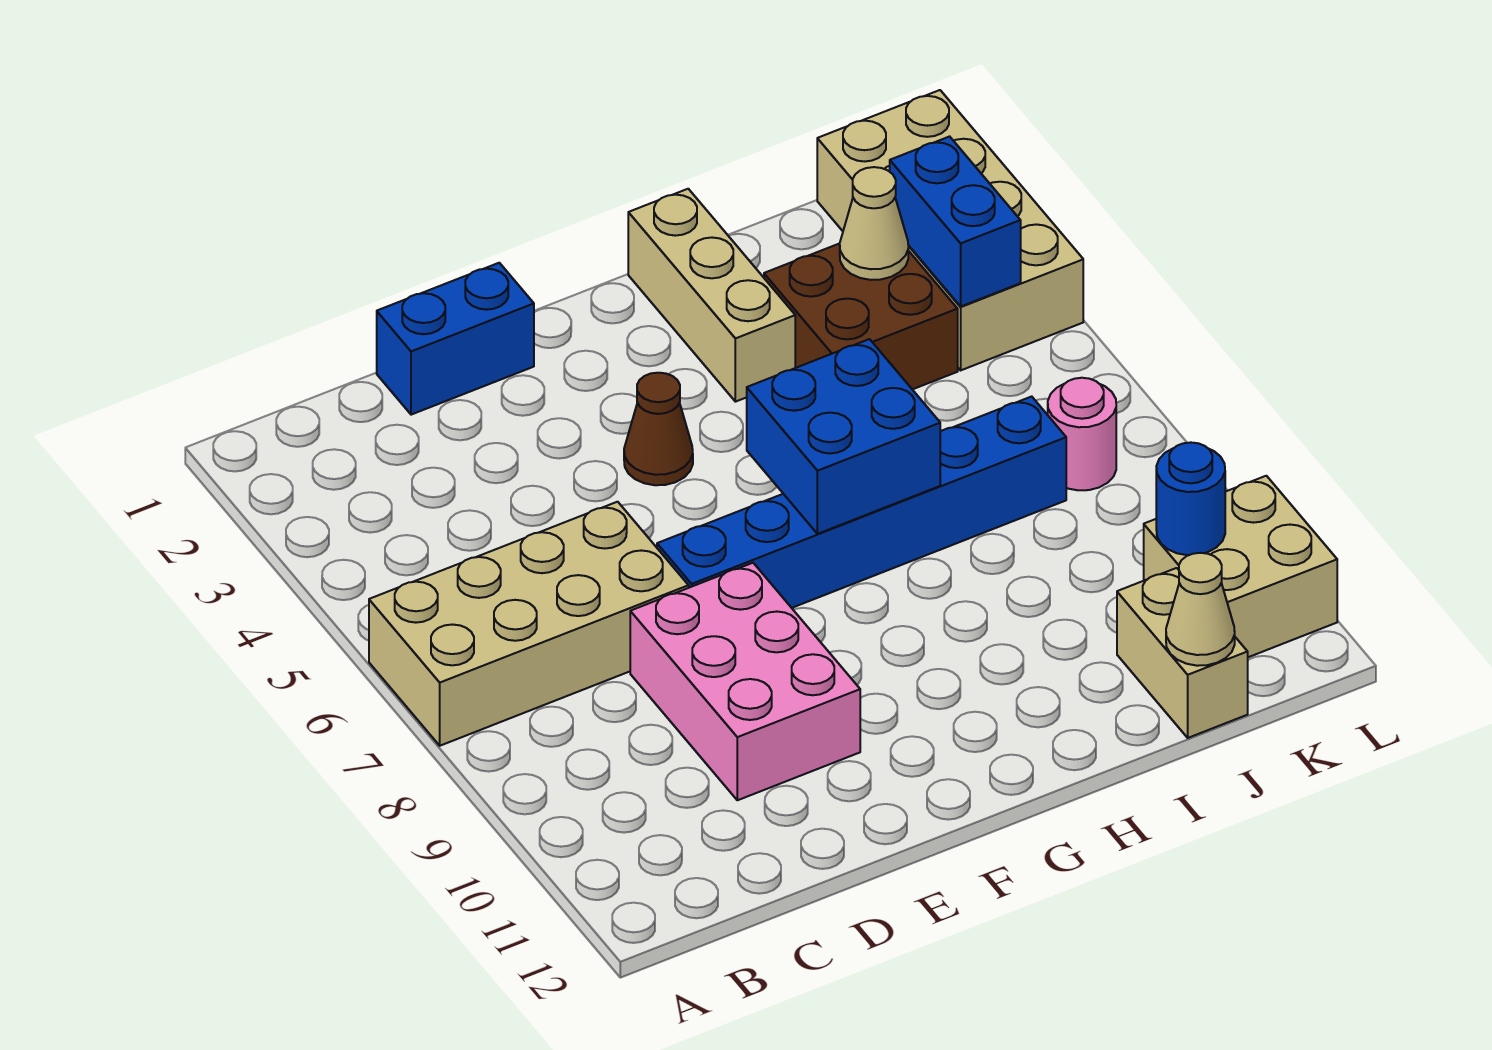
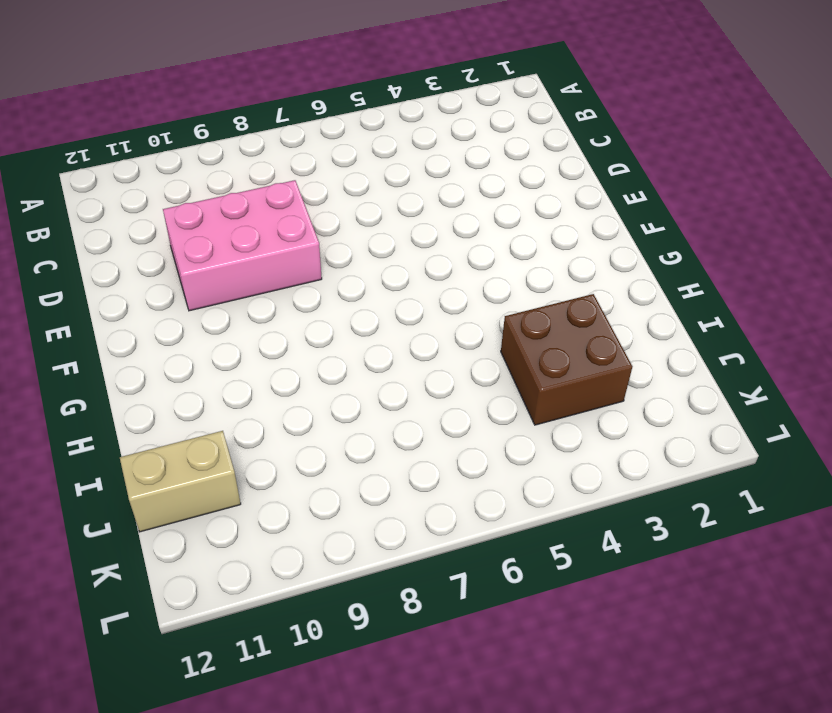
none -> tan 2x4 brick [369,502,689,746]
none -> blue 1x2 brick [377,263,534,415]
none -> blue 1x6 brick [657,396,1066,608]

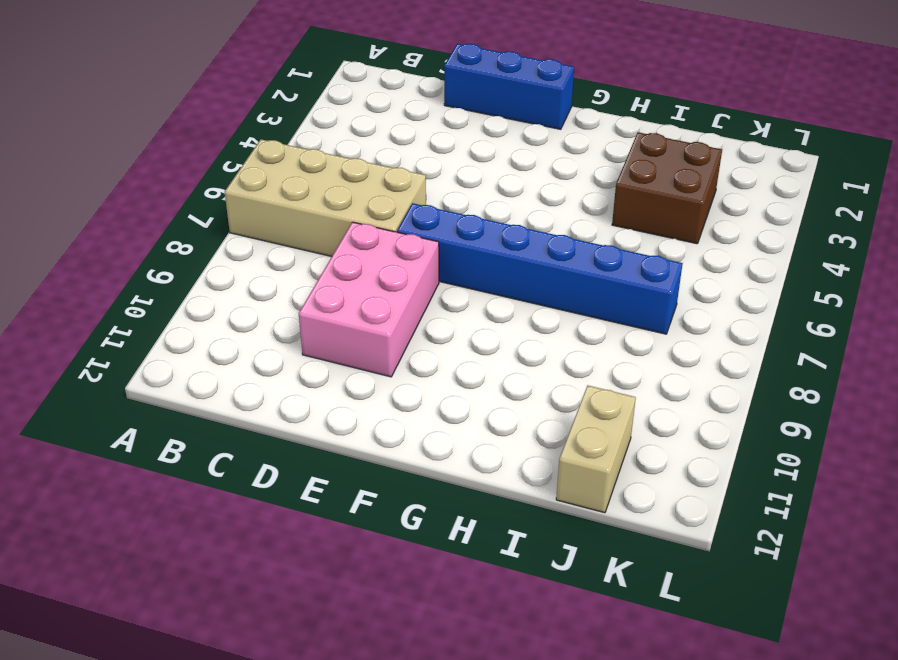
blue 1x3 brick [444,44,574,129] -> blue 1x2 brick [377,263,534,415]
none -> brown 1x1 cone [624,373,693,485]
none -> tan 1x3 brick [628,189,795,402]
none -> tan 2x4 brick [817,90,1083,370]

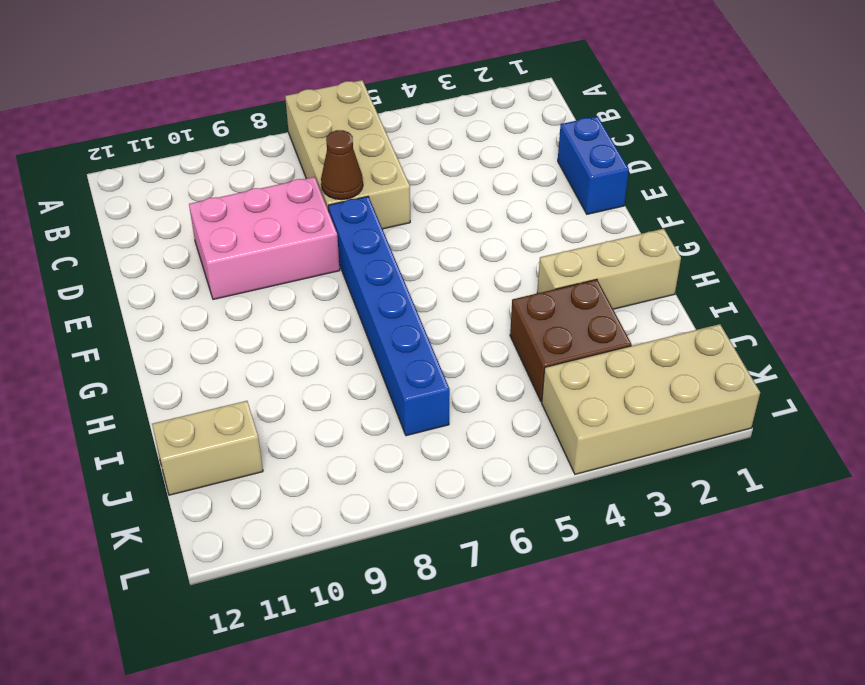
brown 1x1 cone [321,130,363,200] -> brown 1x1 cone moved to [624,373,693,485]
none -> pink 1x1 round brick [1048,378,1116,490]
none -> tan 2x2 brick [1144,476,1337,657]
none -> blue 2x2 brick [747,339,940,534]

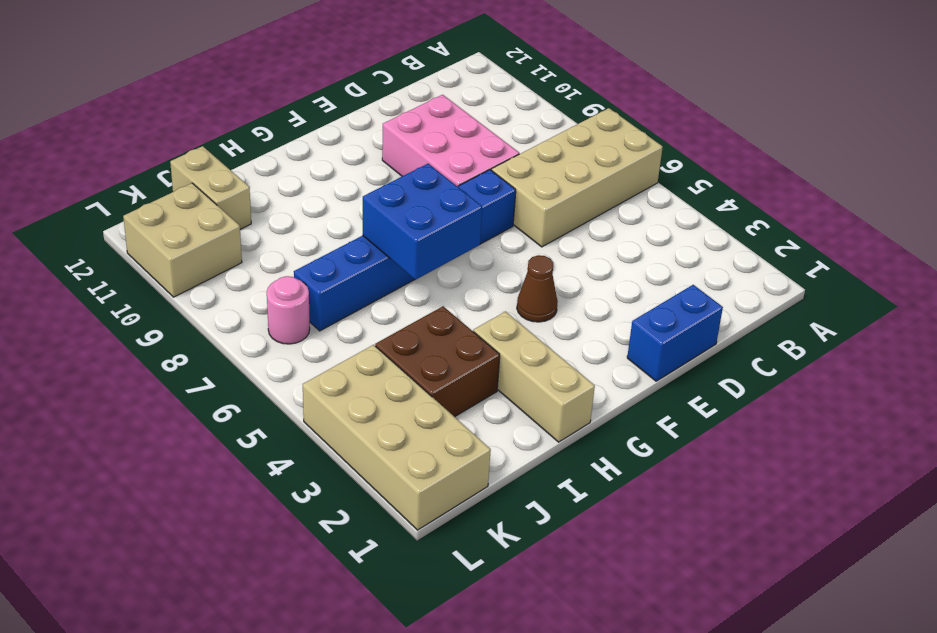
none -> tan 1x1 cone [840,167,908,280]
none -> tan 1x1 cone [1166,553,1235,666]
none -> blue 1x2 brick [890,136,1021,306]

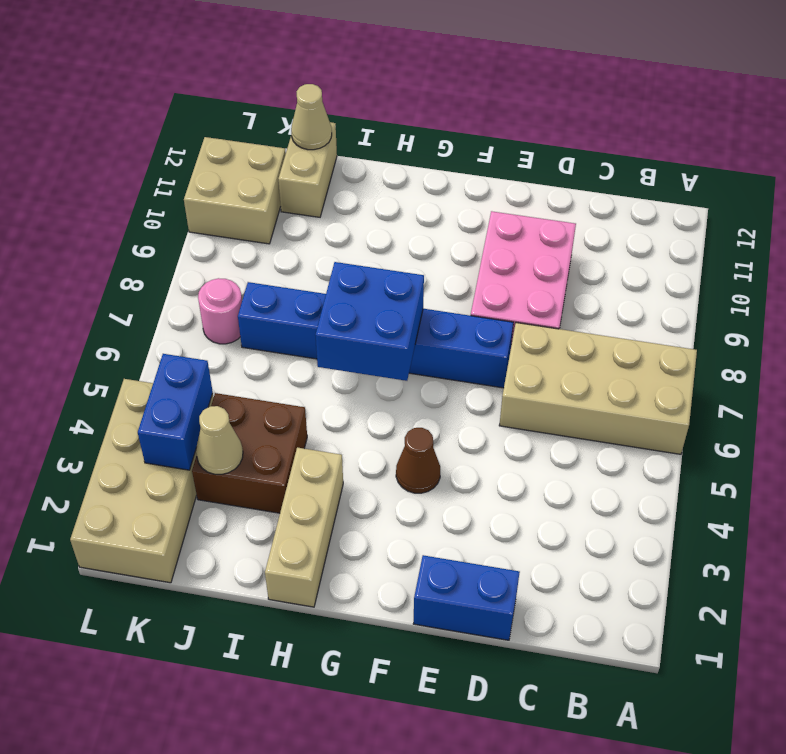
none -> blue 1x1 round brick [1156,442,1225,555]

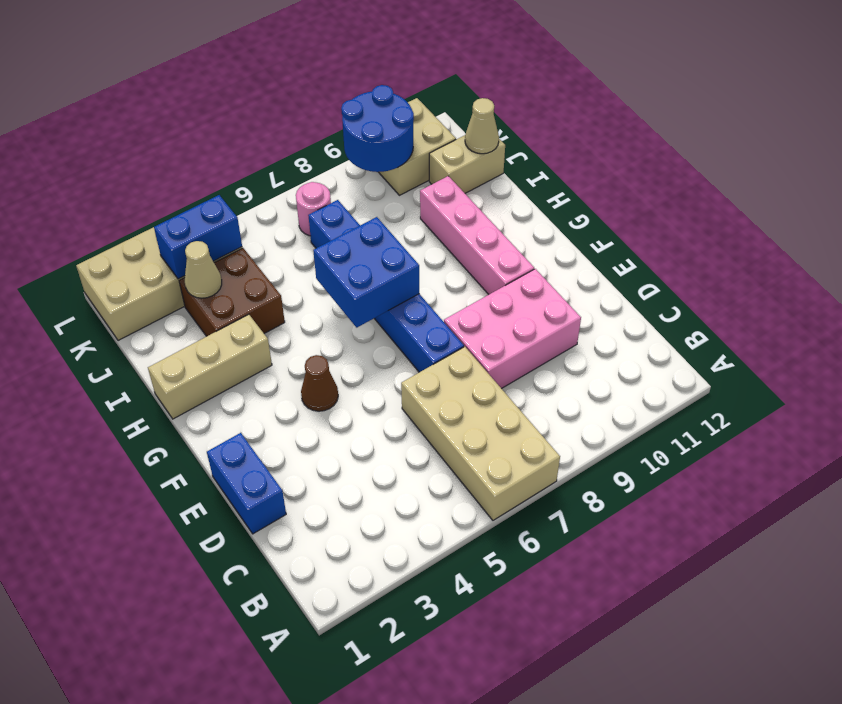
pink 1x4 brick [420,176,534,294] -> none
blue 2x2 round brick [341,85,414,172] -> blue 1x1 round brick [1156,442,1225,555]

